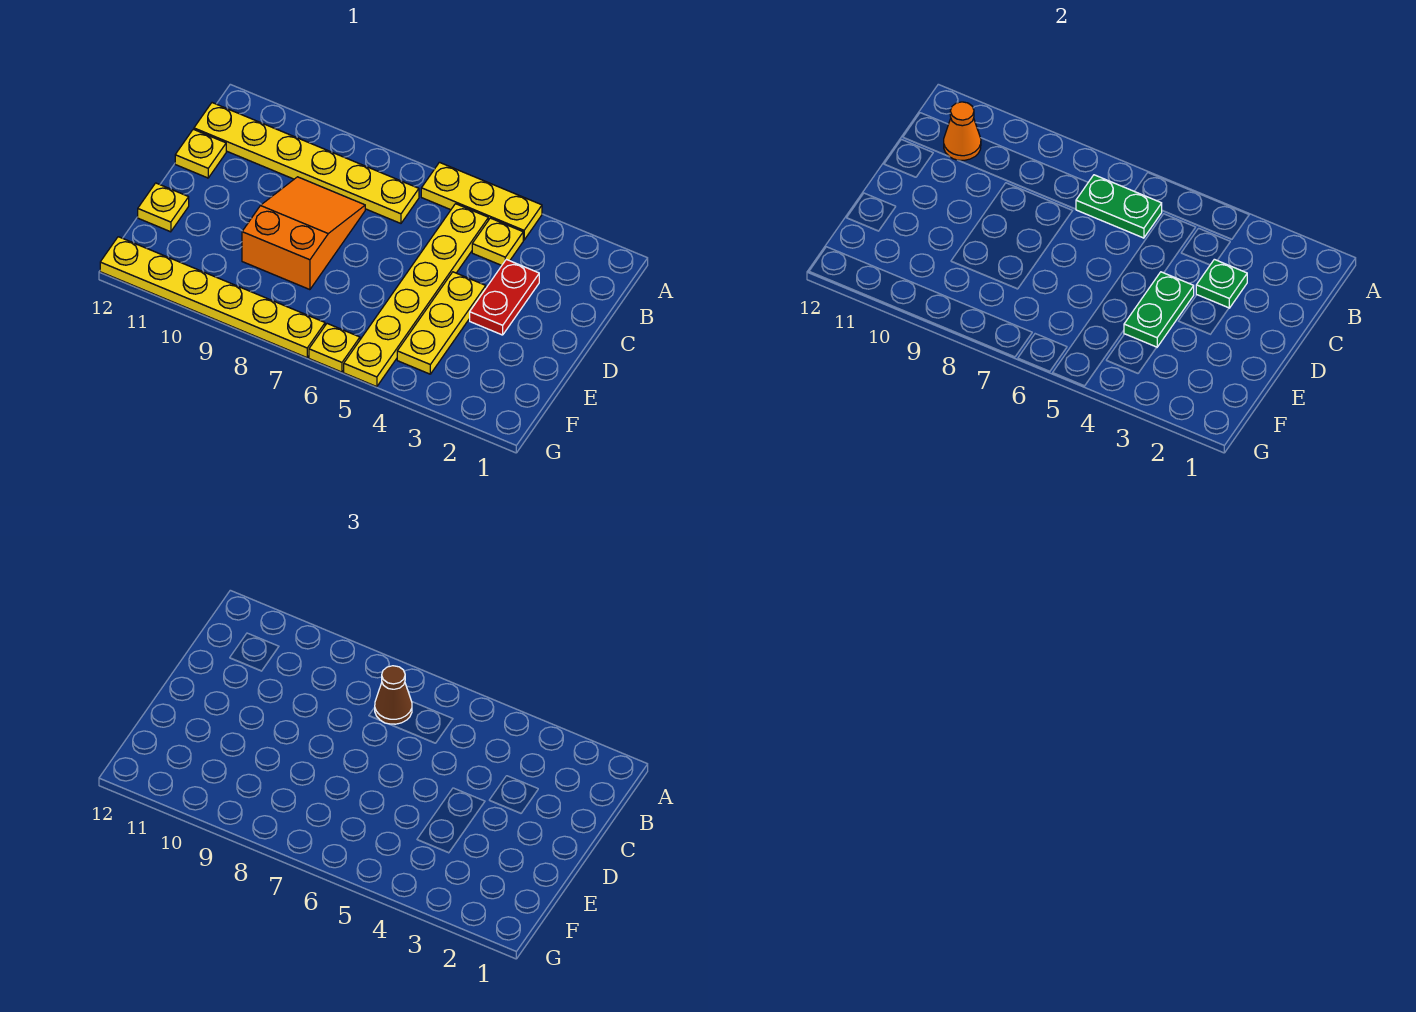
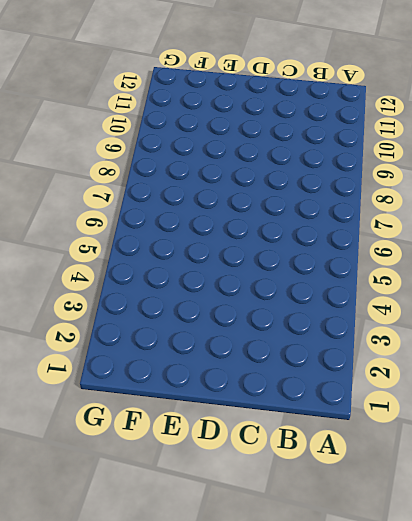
none -> yellow 1x3 plate [421,162,542,240]
none -> yellow 1x1 plate [472,218,523,265]
none -> yellow 1x6 plate [344,204,488,387]

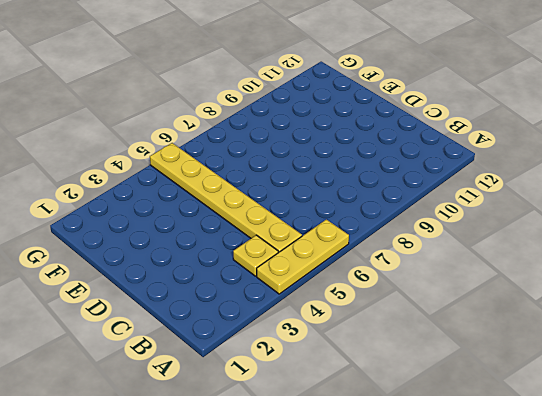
none -> yellow 1x6 plate [194,103,419,223]
none -> red 1x2 plate [470,259,539,335]
none -> orange 2x3 slope [242,177,365,290]

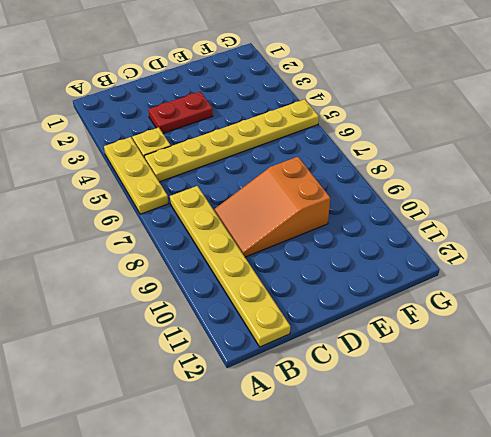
none -> yellow 1x1 plate [175,129,226,178]
none -> yellow 1x3 plate [397,272,486,374]
none -> yellow 1x1 plate [138,183,189,232]

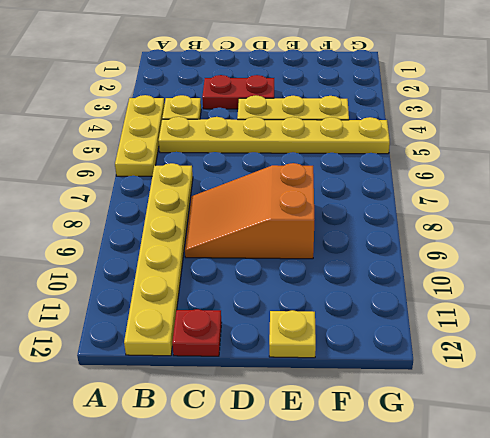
red 1x1 plate [172,309,222,356] -> yellow 1x1 plate [175,129,226,178]
none -> yellow 1x1 plate [309,324,360,372]
none -> yellow 1x6 plate [100,237,325,358]
none -> green 1x2 plate [1076,175,1162,238]

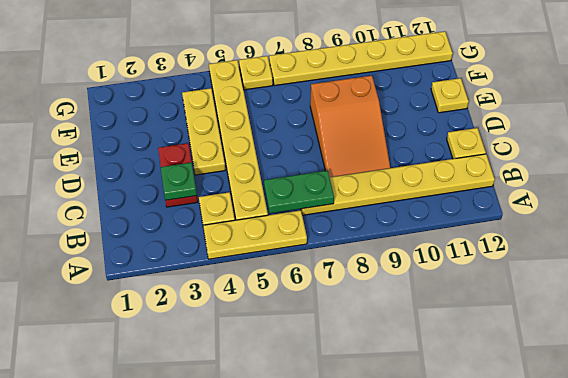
none -> orange 1x1 cone [944,102,981,160]
none -> green 1x2 plate [1124,272,1194,347]
none -> brown 1x1 cone [375,666,412,724]

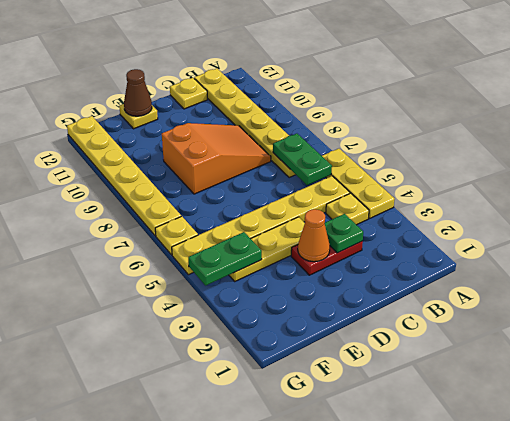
orange 1x1 cone [298,209,330,262] -> orange 1x1 cone moved to [944,102,981,160]
brown 1x1 cone [124,69,152,116] -> brown 1x1 cone moved to [375,666,412,724]
green 1x2 plate [188,232,262,286] -> green 1x2 plate moved to [1124,272,1194,347]

